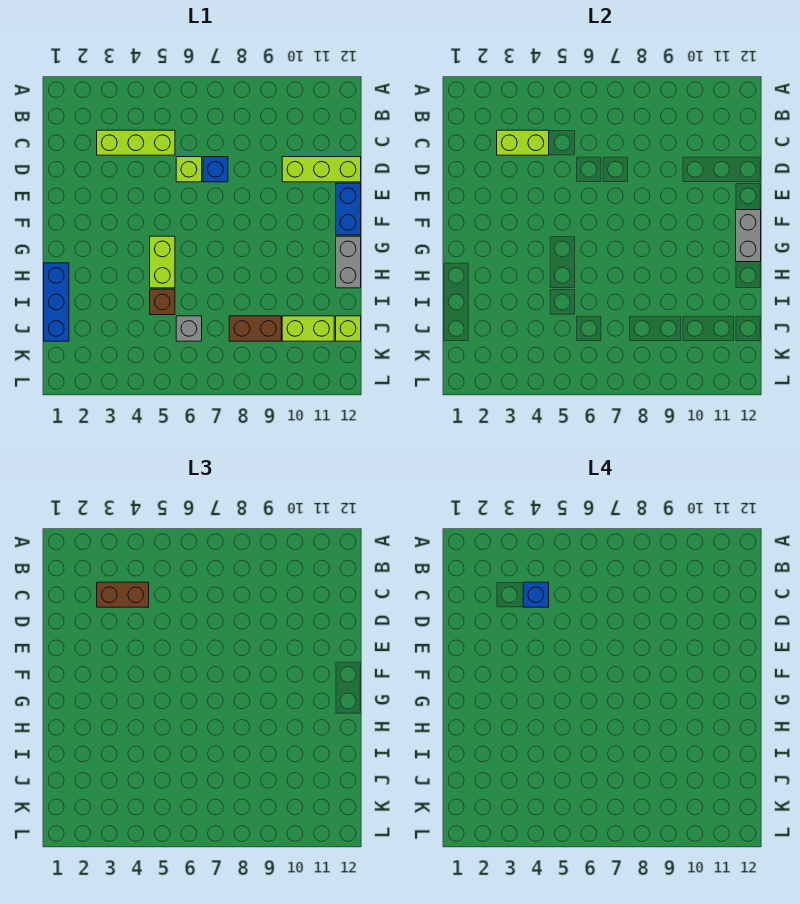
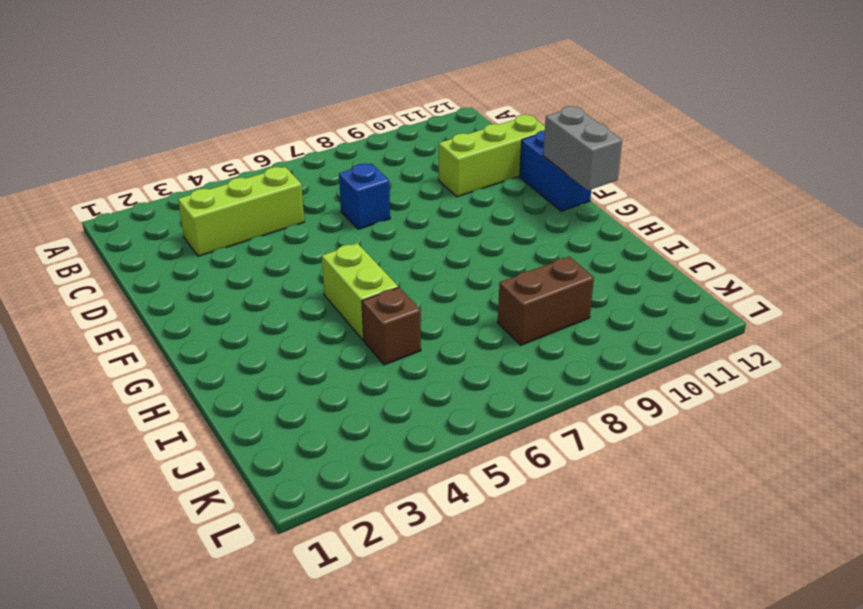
none -> lime 1x1 brick [176,157,202,182]
none -> grey 1x2 brick [336,236,361,288]
none -> blue 1x3 brick [44,263,69,341]

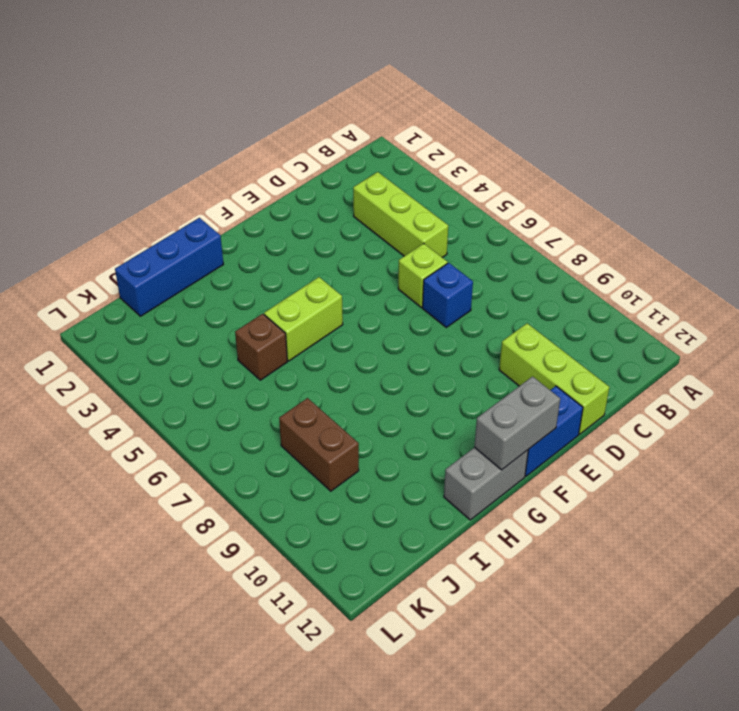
none -> grey 1x1 brick [176,316,202,341]
none -> lime 1x2 brick [282,316,334,341]
none -> lime 1x1 brick [336,316,361,341]

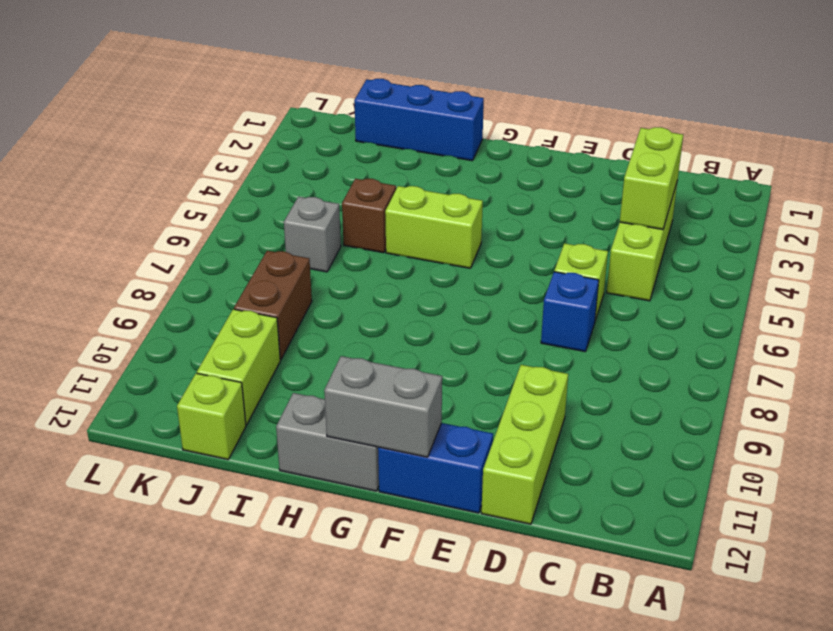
none -> brown 1x2 brick [97,582,149,607]
none -> blue 1x1 brick [523,582,549,607]

